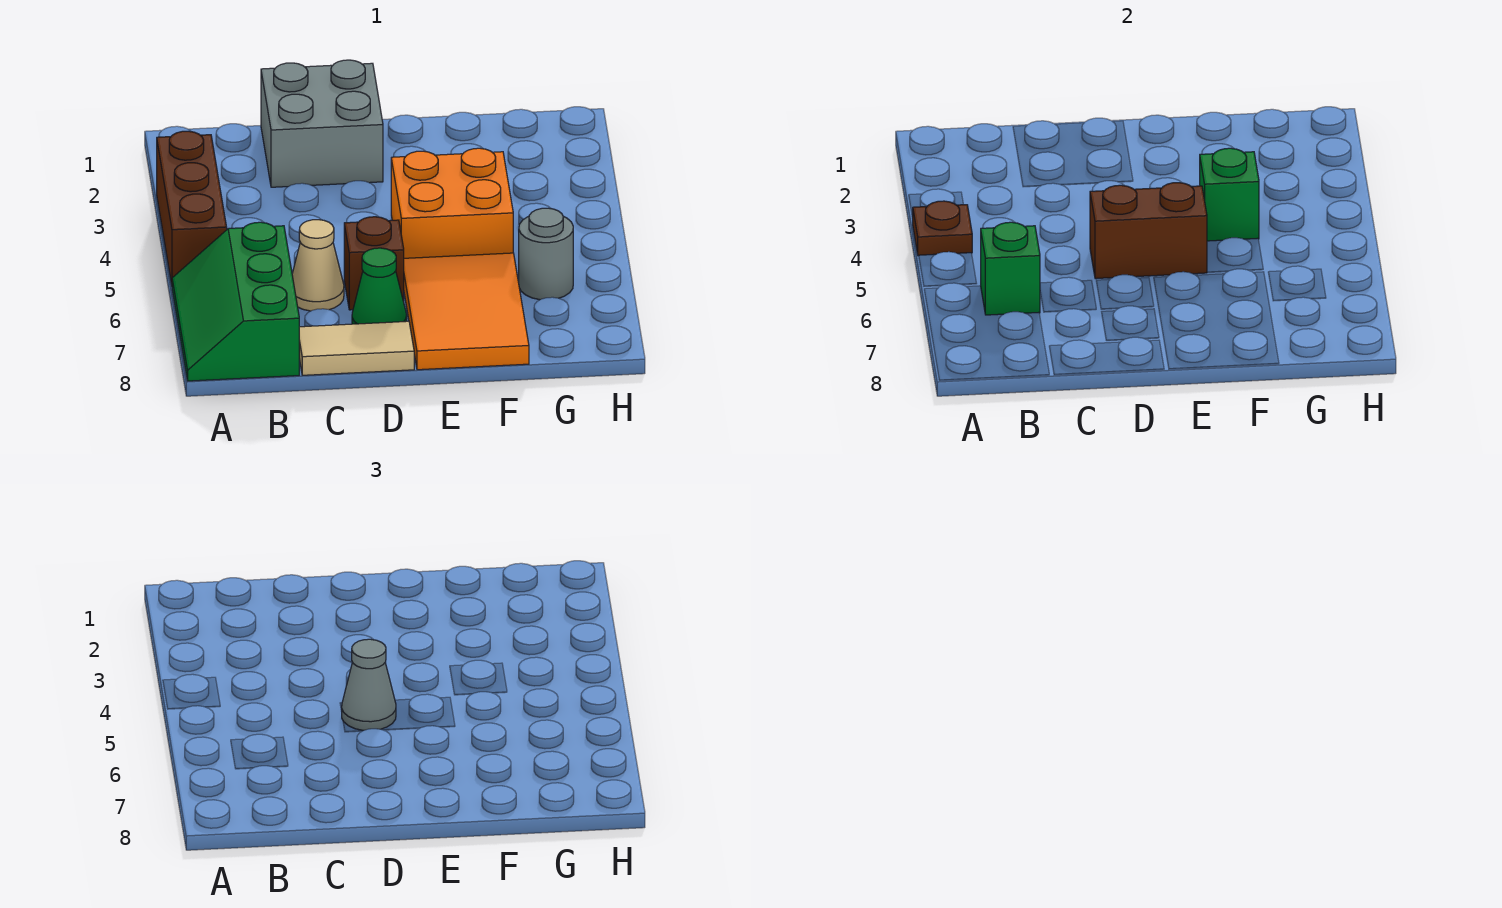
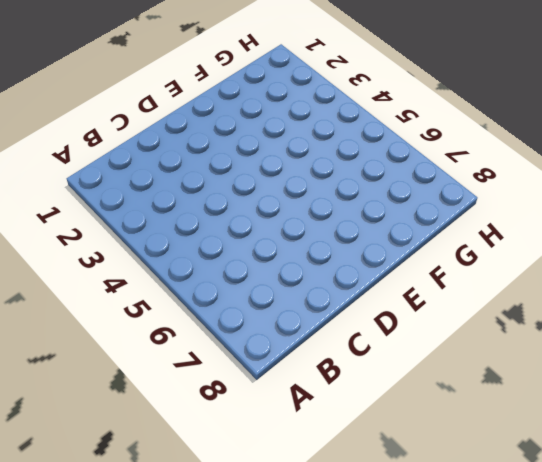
none -> brown 1x3 brick [157,131,227,284]
none -> green 2x3 slope [172,222,299,381]
none -> grey 2x2 brick [261,60,383,187]

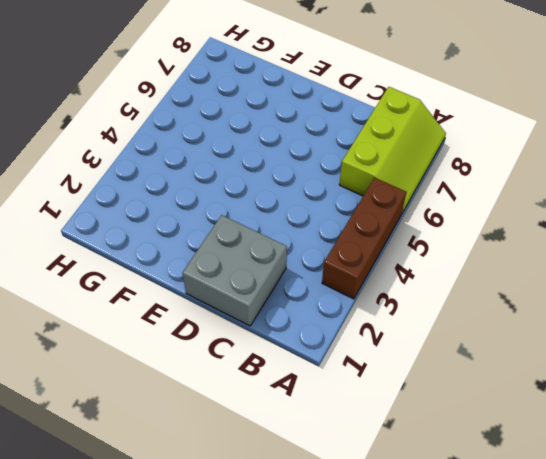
lime 2x3 slope [339,87,446,213] -> green 2x3 slope [172,222,299,381]
none -> tan 1x1 cone [292,220,344,311]
none -> tan 1x2 tile [299,321,414,375]
none -> brown 1x1 brick [344,217,404,310]

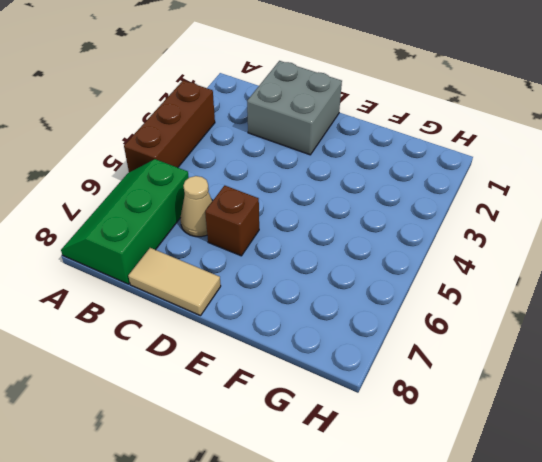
none -> green 1x1 cone [352,248,407,324]
none -> orange 2x2 brick [391,148,513,258]
none -> orange 2x3 tile [404,253,529,370]

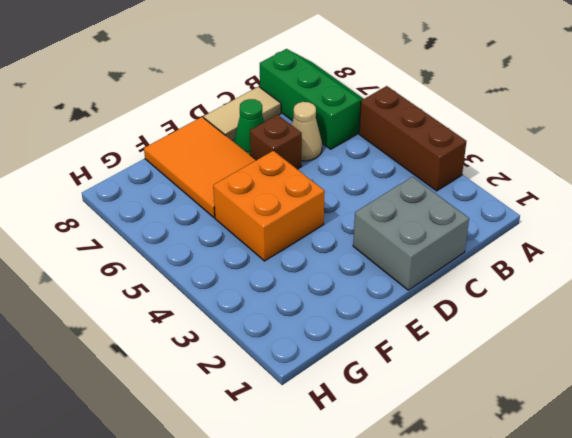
none -> grey 1x1 round brick [519,208,573,300]
none -> brown 1x1 plate [913,201,972,256]
none -> green 1x1 brick [981,222,1040,315]

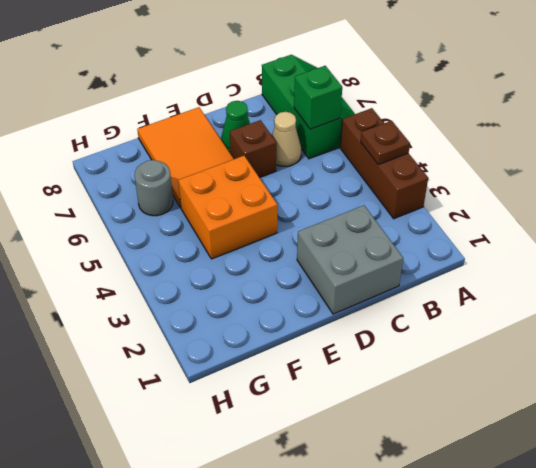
none -> tan 1x2 tile [299,321,414,375]
none -> brown 1x2 brick [1090,183,1207,279]
none -> green 1x1 brick [1200,148,1259,241]

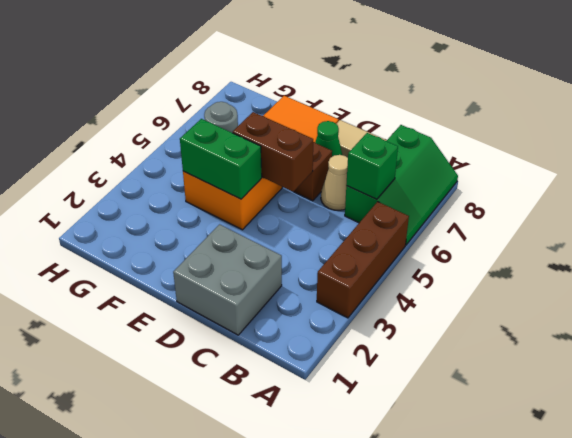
green 1x2 brick [180,119,262,199] -> green 1x1 brick [1200,148,1259,241]
none -> brown 1x1 plate [913,201,972,256]
none -> grey 1x1 cone [342,639,396,730]

